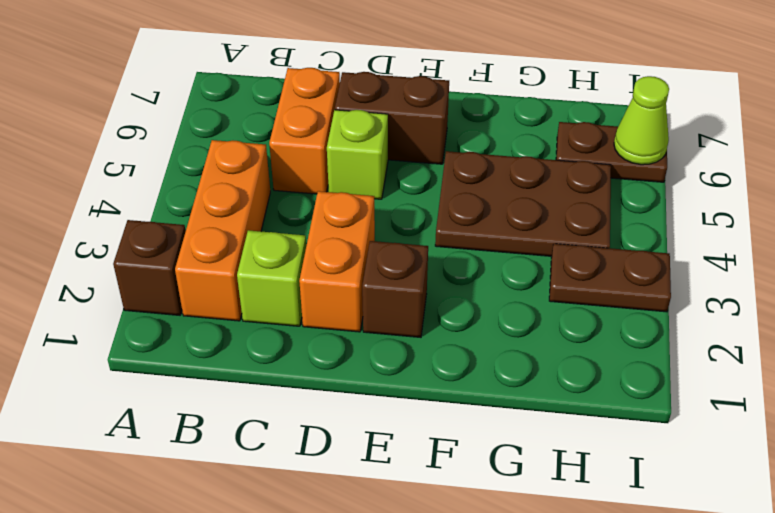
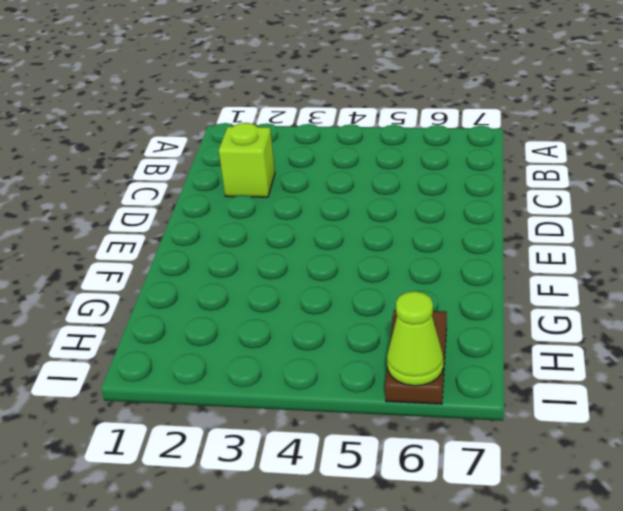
none -> brown 1x1 brick [113,220,186,315]
none -> orange 1x3 brick [175,140,270,321]
none -> orange 1x2 brick [269,68,340,194]

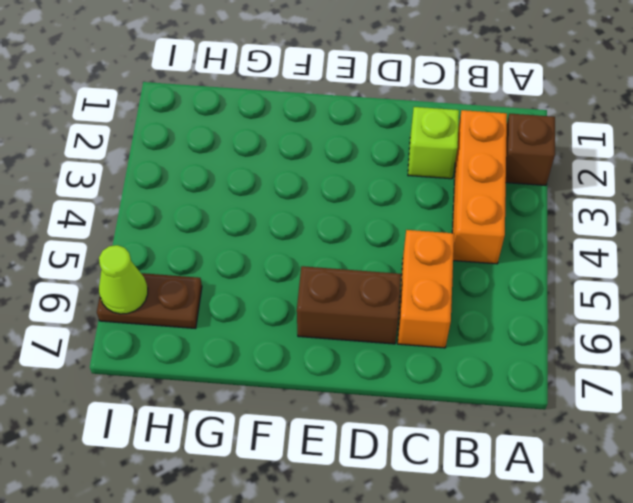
none -> orange 1x2 brick [299,191,375,332]
none -> lime 1x1 brick [327,110,388,199]
none -> brown 1x1 brick [362,241,428,337]

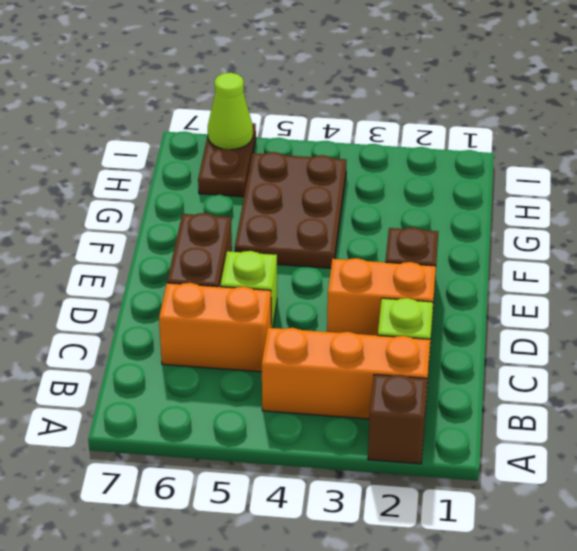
none -> brown 1x2 plate [549,244,671,312]

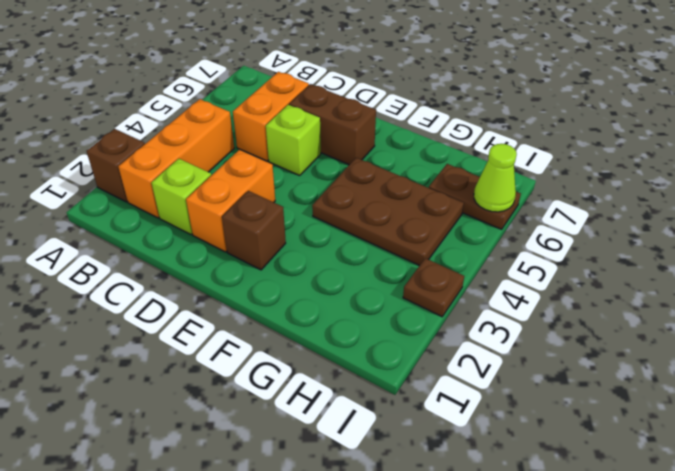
brown 1x1 plate [403,258,464,317] -> brown 1x2 plate [549,244,671,312]

